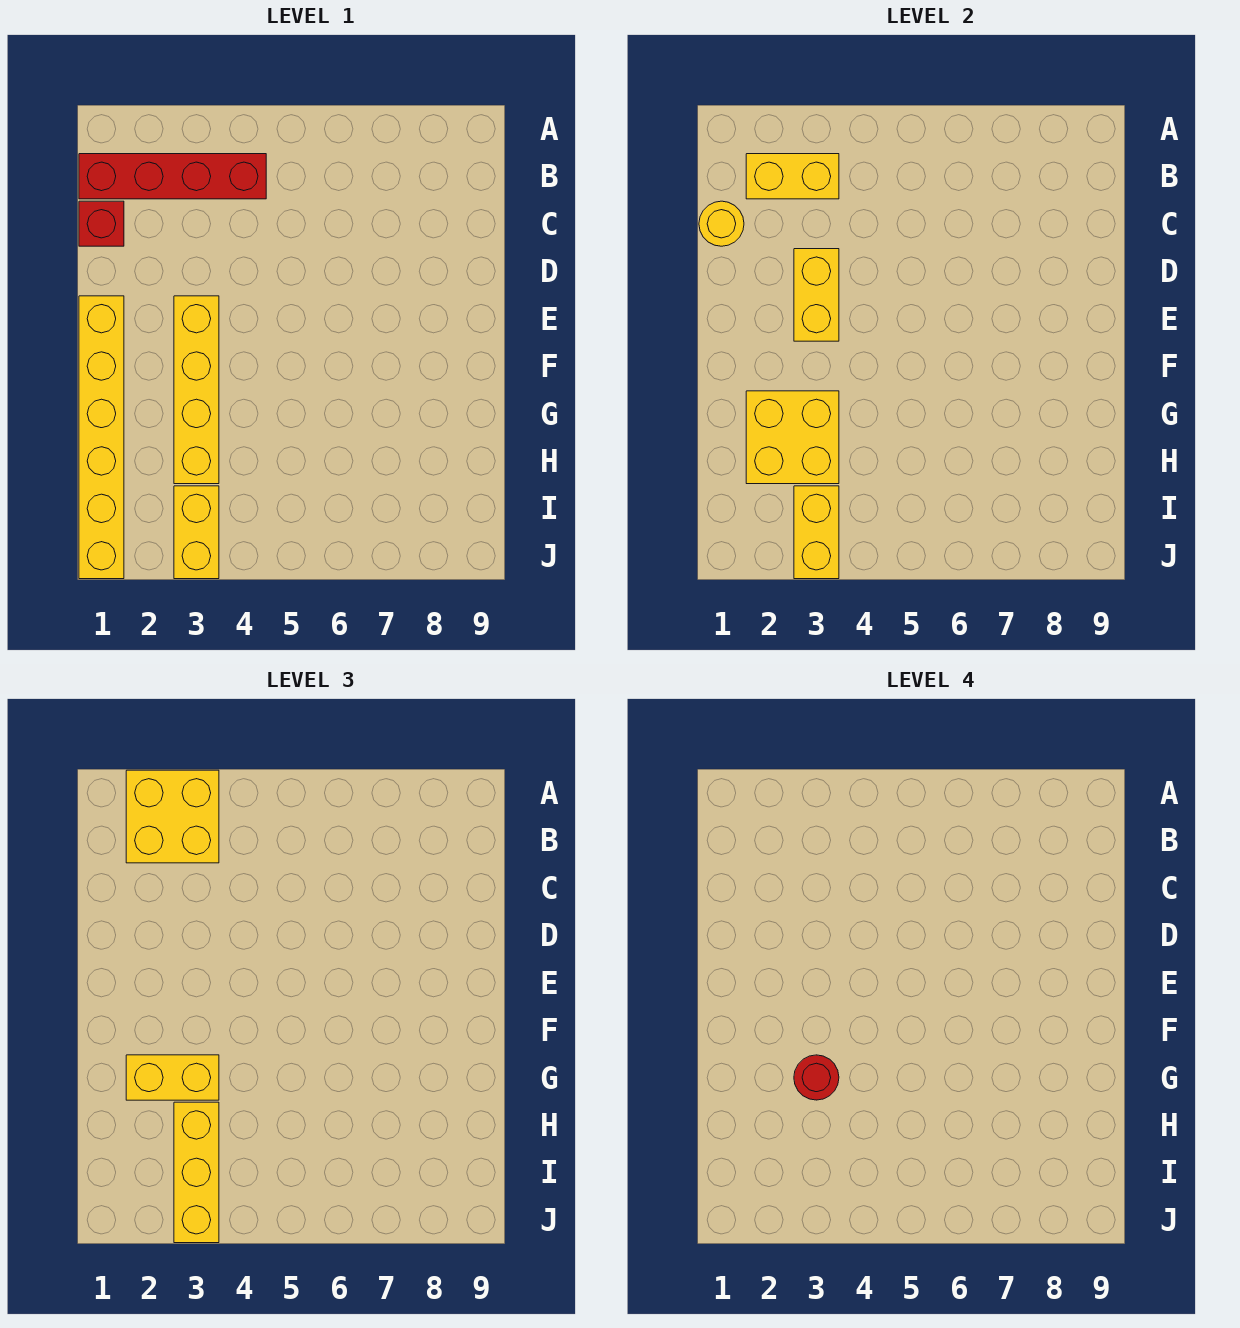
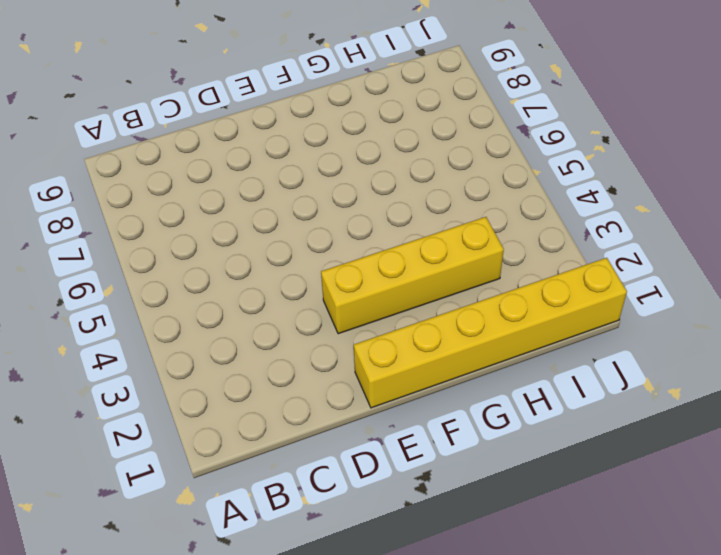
none -> red 1x4 brick [79,154,266,199]
none -> red 1x1 brick [79,201,124,246]
none -> yellow 1x2 brick [174,486,219,579]

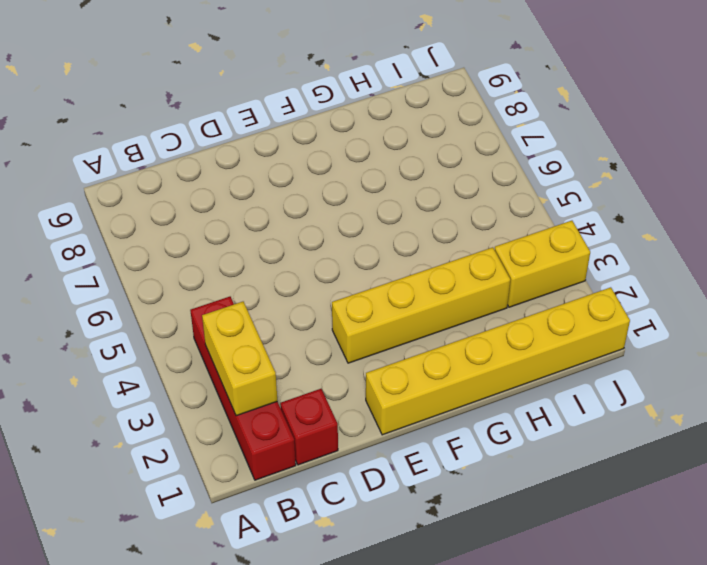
none -> yellow 1x1 round brick [699,201,744,246]
none -> yellow 1x2 brick [794,249,839,341]
none -> yellow 2x2 brick [746,391,839,484]

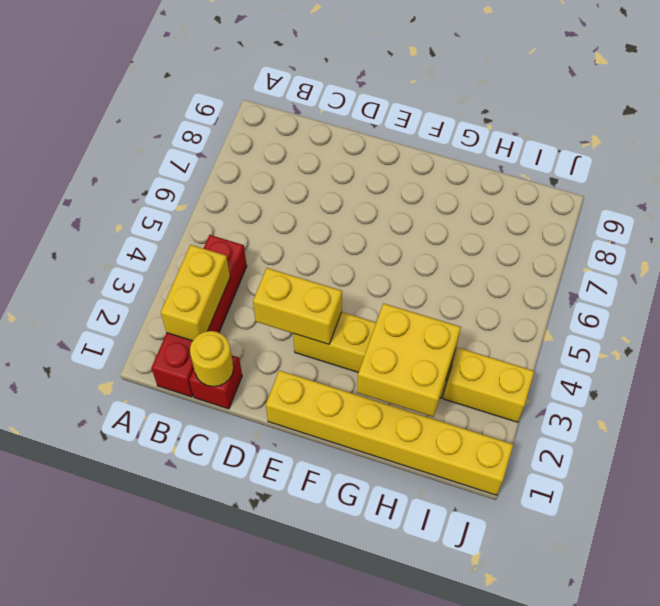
none -> yellow 1x2 brick [794,486,839,579]
none -> yellow 2x2 brick [126,770,219,863]
none -> yellow 1x2 brick [126,1055,219,1100]

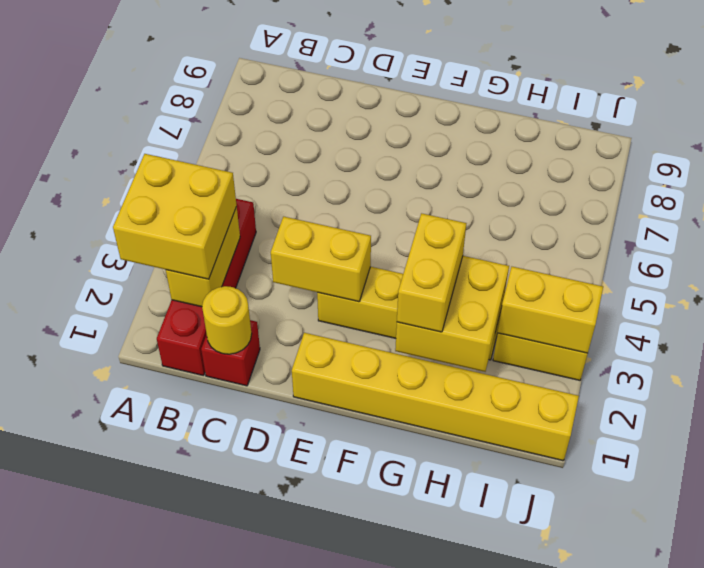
none -> yellow 1x3 brick [174,1102,219,1243]
none -> red 1x1 round brick [794,1055,839,1100]

